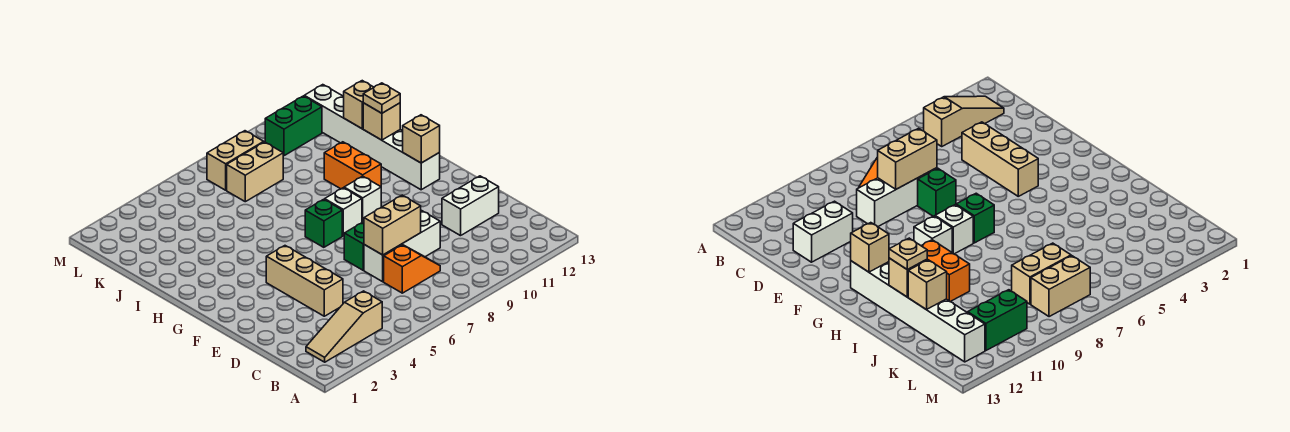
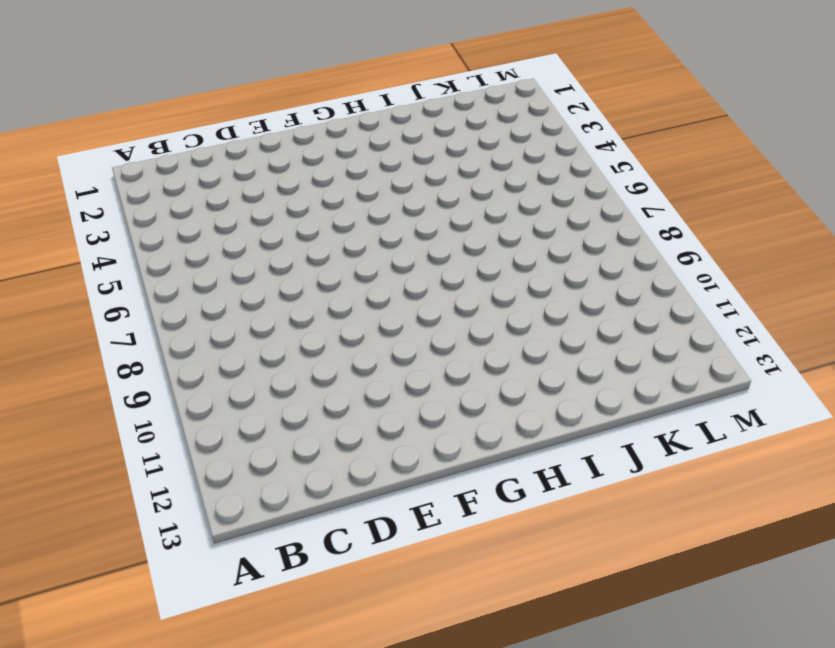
none -> tan 1x3 slope [306,291,382,362]
none -> orange 1x2 slope [384,245,440,293]
none -> tan 1x3 brick [266,246,343,316]

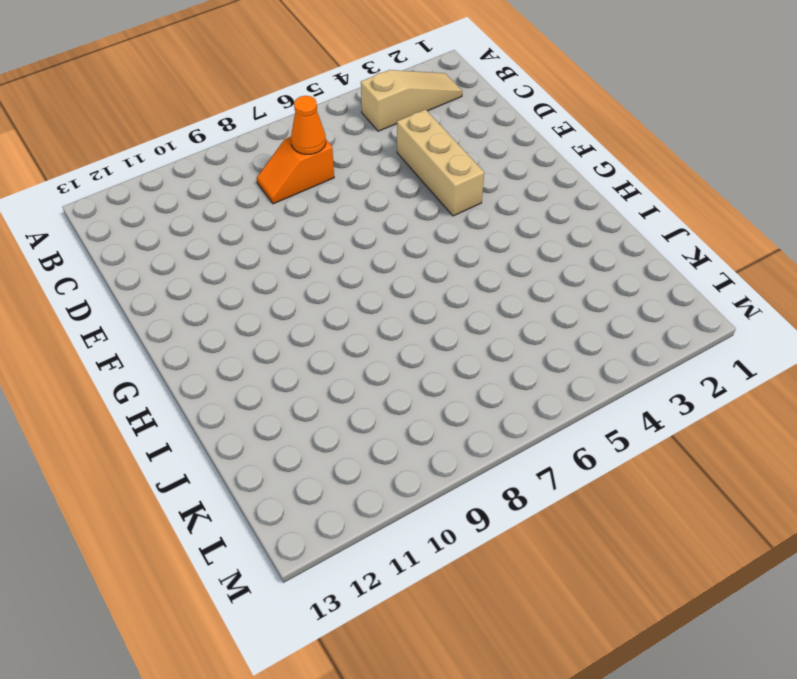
orange 1x1 cone [291,96,326,154] -> none
none -> white 1x3 brick [364,211,440,282]
none -> white 1x2 brick [442,176,499,236]
none -> green 1x1 brick [344,222,364,270]

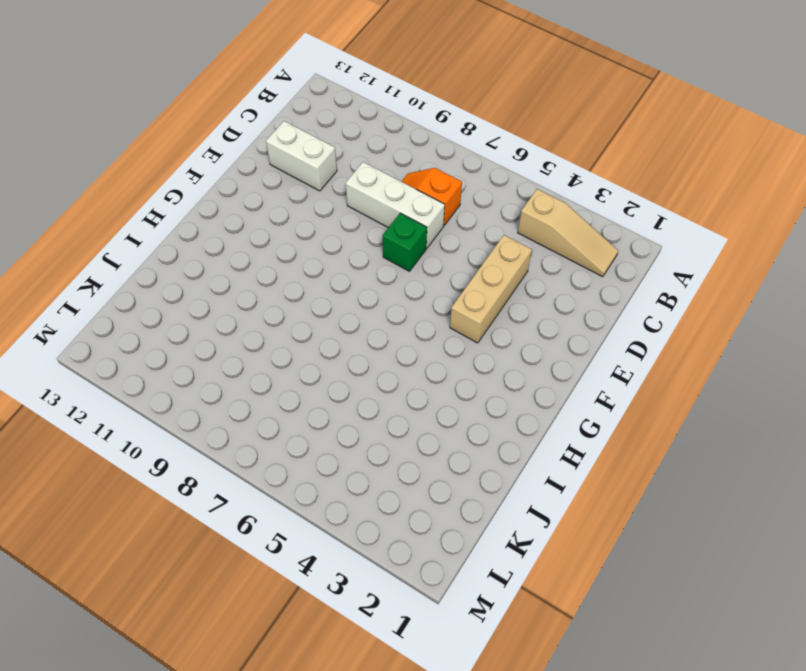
none -> green 1x1 brick [305,199,342,247]
none -> white 1x1 brick [325,188,362,236]
none -> white 1x1 brick [344,176,381,222]

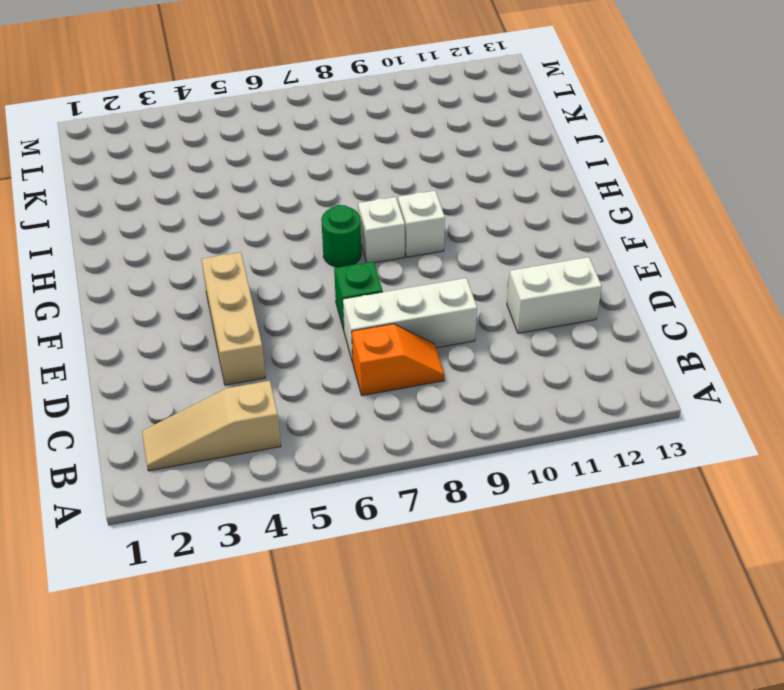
green 1x1 round brick [321,205,361,267] -> green 1x1 brick [305,199,342,247]
none -> white 1x6 brick [304,85,440,190]
none -> orange 1x2 brick [324,142,381,189]
none -> tan 1x2 brick [227,142,283,202]

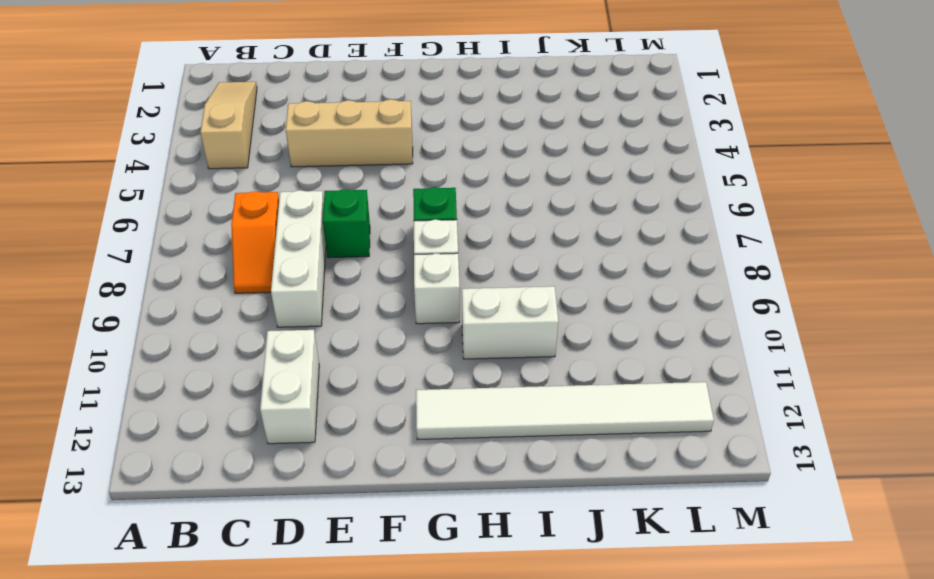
white 1x6 tile [416,382,714,440] -> white 1x6 brick [304,85,440,190]
white 1x2 brick [462,286,558,359] -> orange 1x2 brick [324,142,381,189]
none -> tan 1x2 brick [227,142,283,202]
none -> tan 1x2 brick [207,131,264,190]
none -> green 1x2 brick [265,96,322,156]

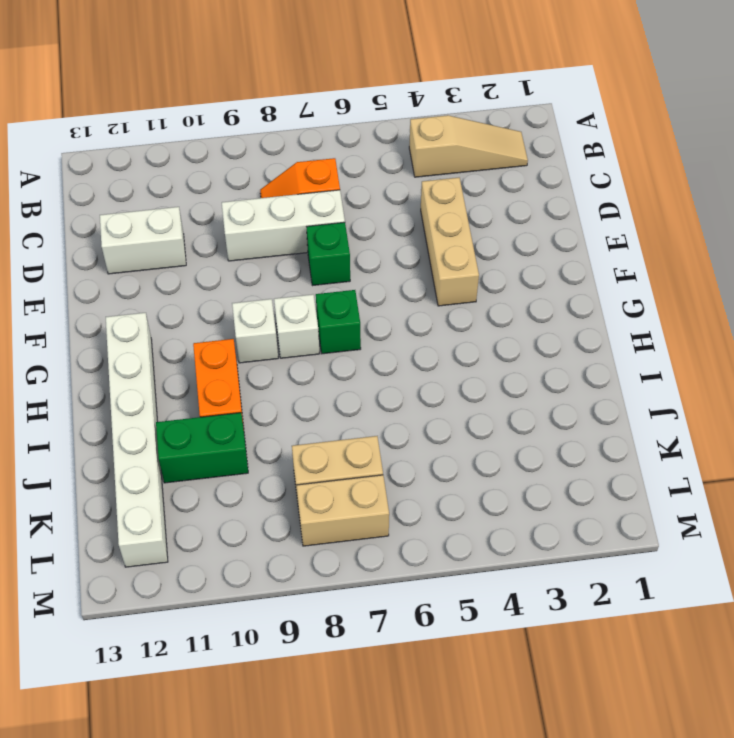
green 1x2 brick [156,413,248,483] -> green 1x2 brick moved to [265,96,322,156]
none -> tan 1x2 brick [364,195,421,255]
none -> tan 1x1 brick [403,115,440,163]
none -> tan 1x1 brick [363,103,400,140]

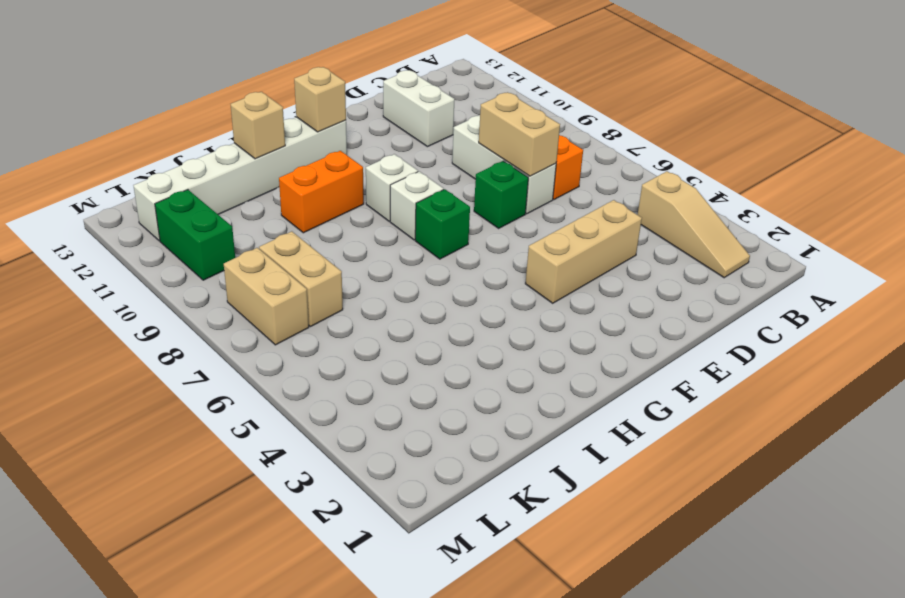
none -> tan 1x1 brick [344,81,374,128]
none -> tan 1x1 plate [363,83,400,113]

